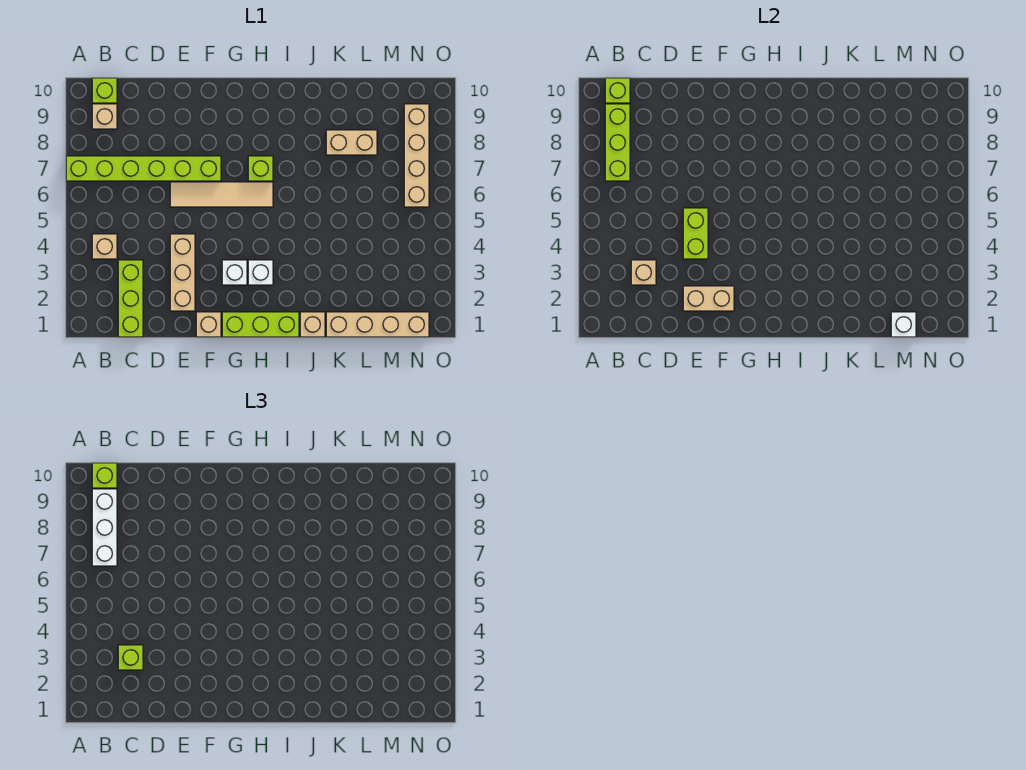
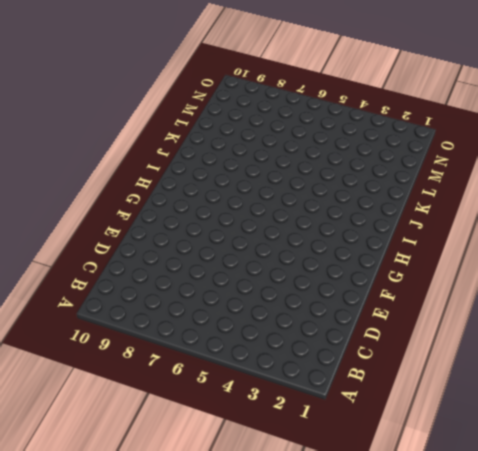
none -> lime 1x6 brick [66,156,221,181]
none -> tan 1x1 brick [92,234,117,259]
none -> tan 1x1 brick [92,104,117,129]

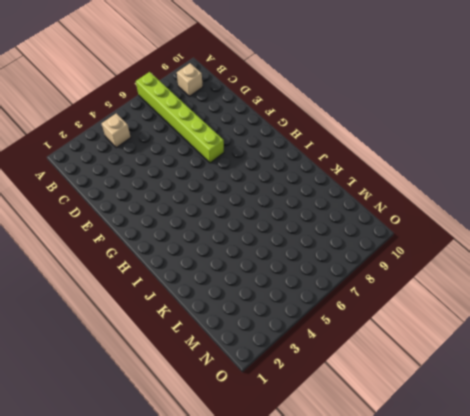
none -> lime 1x1 brick [92,78,117,103]
none -> lime 1x3 brick [118,260,143,337]
none -> tan 1x3 brick [170,234,195,311]

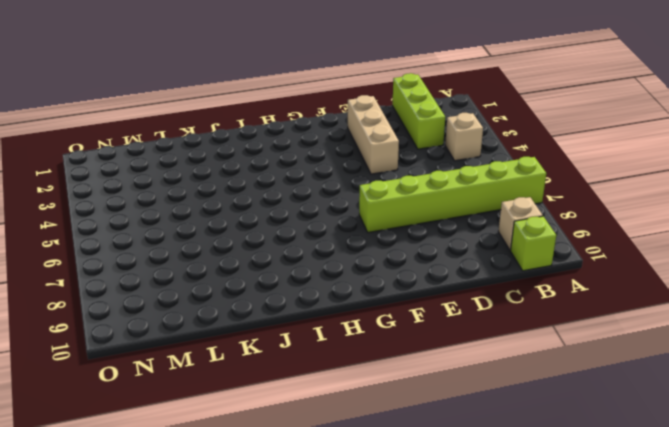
none -> tan 1x4 tile [170,182,273,207]
none -> tan 1x1 brick [196,312,221,337]
none -> lime 1x3 brick [222,312,299,337]

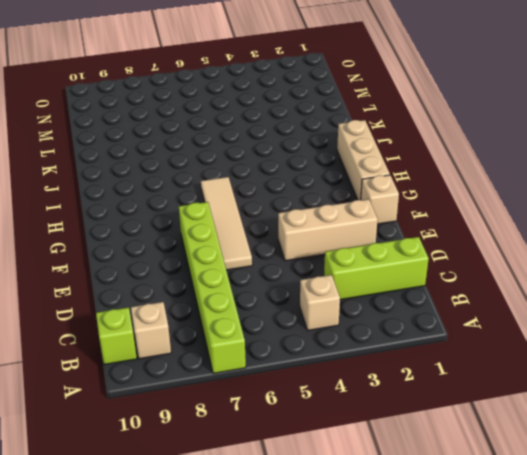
tan 1x3 brick [337,120,390,200] -> lime 1x3 brick [222,312,299,337]
none -> white 1x1 brick [222,260,247,285]
none -> white 1x1 brick [248,260,273,285]
none -> lime 1x1 brick [248,156,273,181]

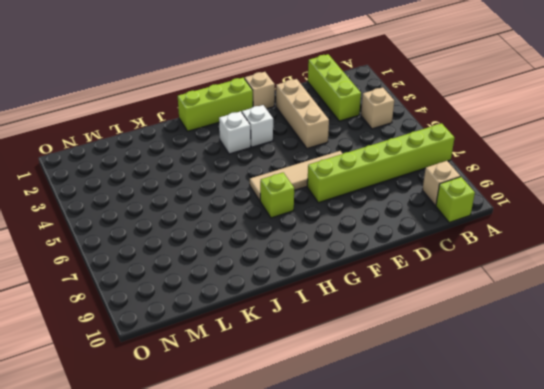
none -> tan 1x1 brick [300,312,325,337]
none -> tan 1x4 brick [326,312,429,337]
none -> tan 1x2 brick [326,130,377,155]

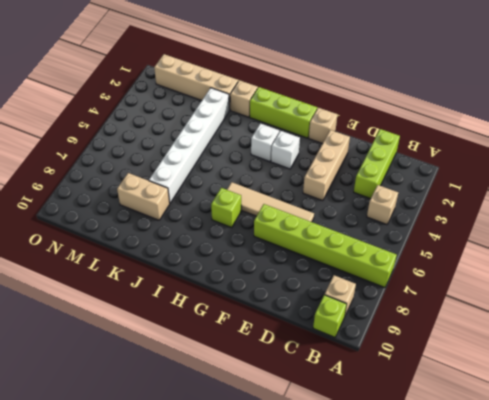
white 1x6 brick [149,88,229,203] -> none
none -> tan 1x4 brick [404,104,429,207]
none -> lime 1x3 brick [605,104,630,181]
none -> lime 1x1 brick [605,78,630,103]

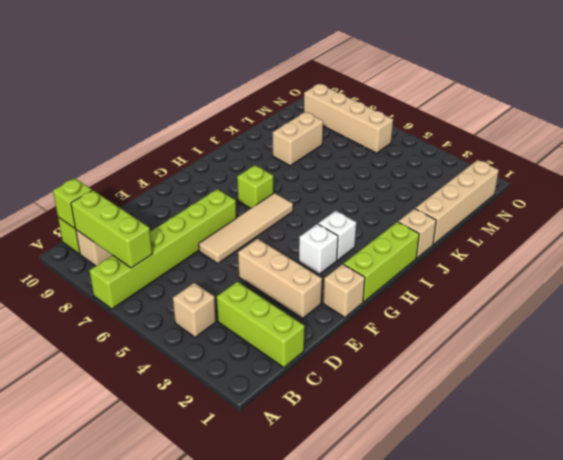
none -> tan 1x1 brick [631,260,656,285]
none -> tan 1x2 brick [683,286,734,311]
none -> lime 1x2 brick [683,208,708,259]

